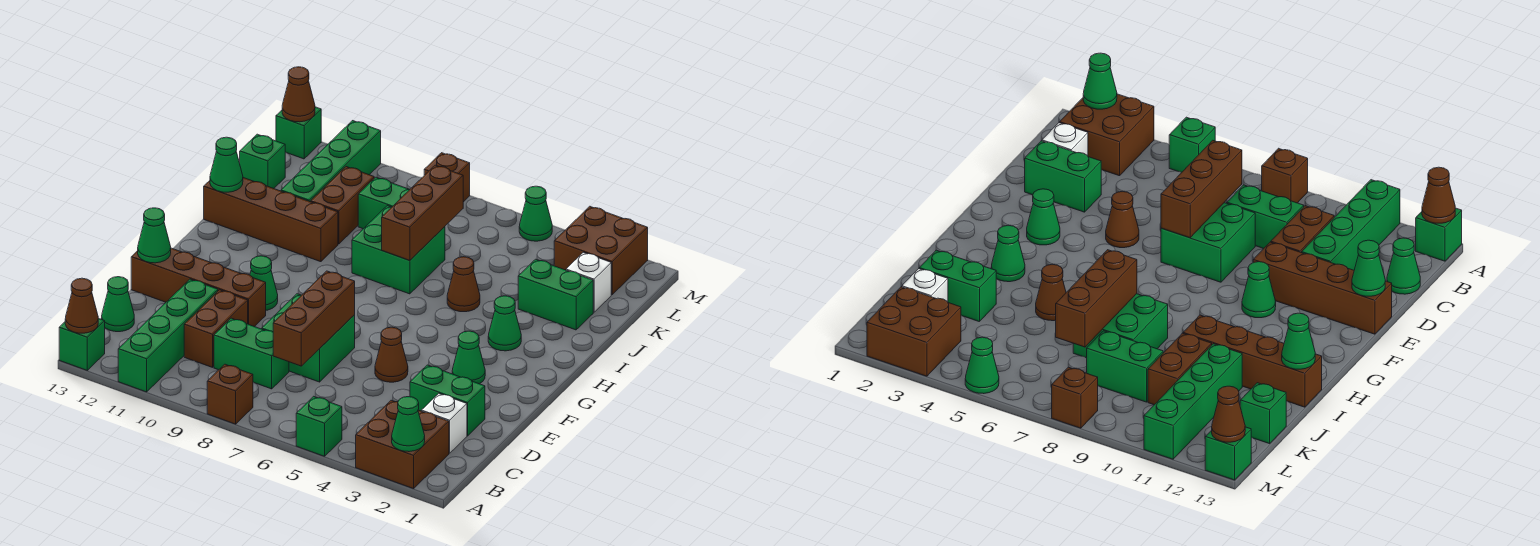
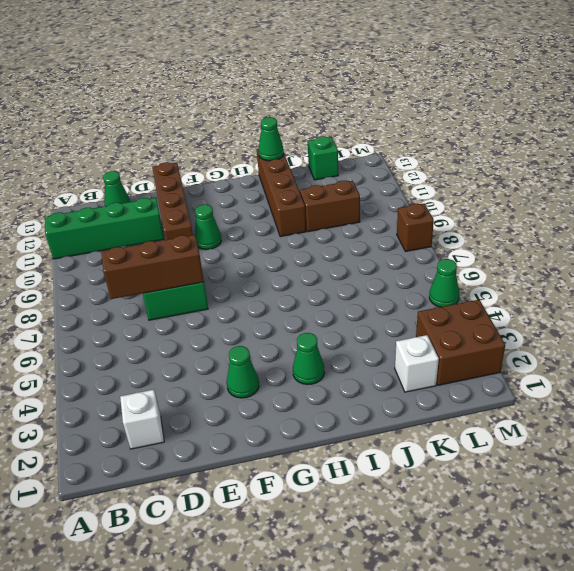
none -> brown 2x2 brick [356,400,449,489]
none -> green 1x1 brick [296,396,342,456]
none -> brown 1x1 brick [207,364,253,424]
none -> green 1x1 brick [59,318,105,370]

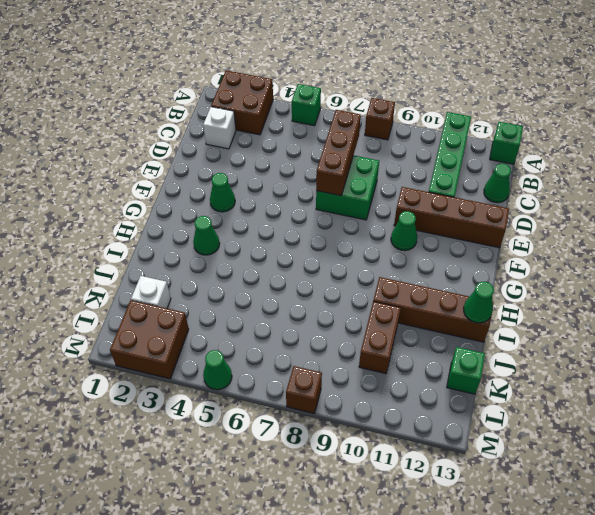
none -> green 1x2 brick [214,318,289,389]
none -> brown 1x2 brick [184,290,248,367]
none -> green 1x2 brick [410,365,485,436]
none -> brown 1x1 cone [375,327,408,382]

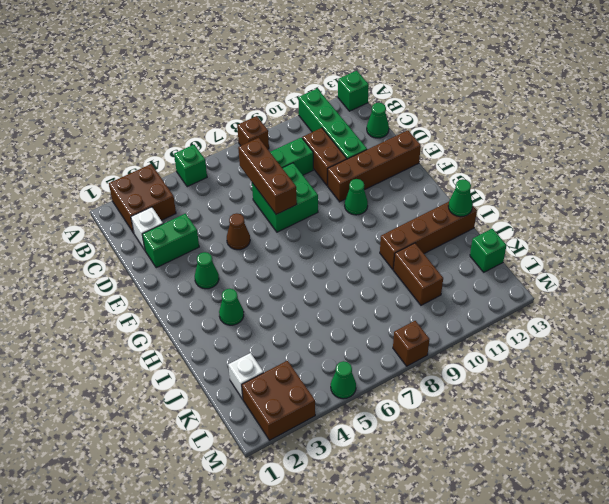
none -> brown 1x1 cone [447,257,480,312]
none -> green 2x2 brick [352,206,445,294]
none -> green 1x2 brick [518,259,593,330]
none -> green 1x4 brick [281,121,381,202]

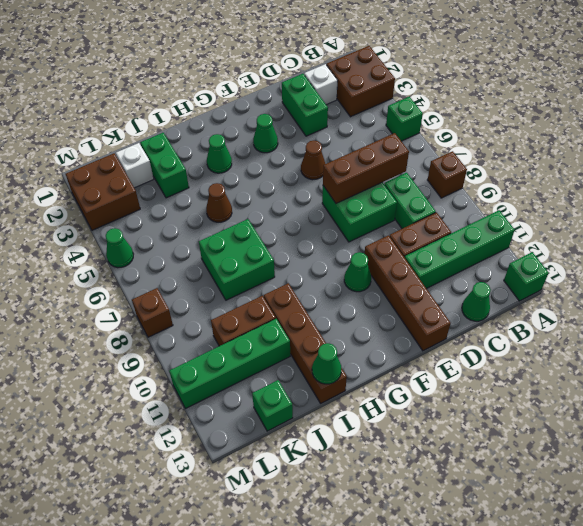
none -> green 1x2 brick [358,177,410,229]
none -> green 1x1 brick [276,107,321,159]
none -> green 1x1 cone [392,397,425,452]
none -> brown 1x1 cone [65,278,98,333]

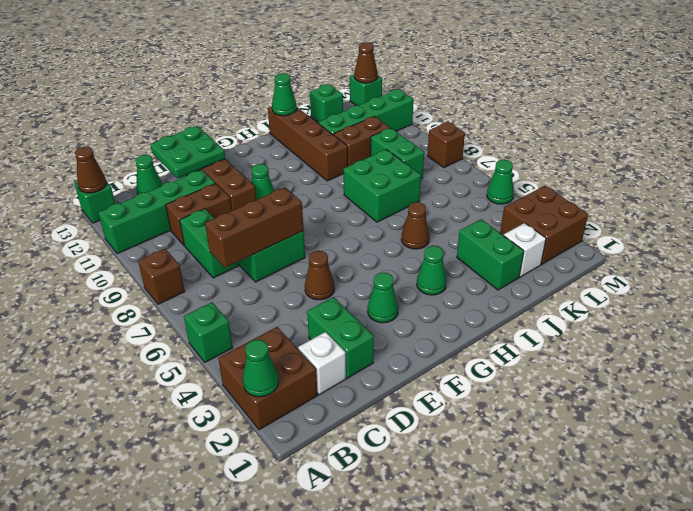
green 2x2 plate [150,126,225,178] -> green 1x1 cone [138,208,171,263]
none -> brown 1x3 brick [382,165,463,261]

